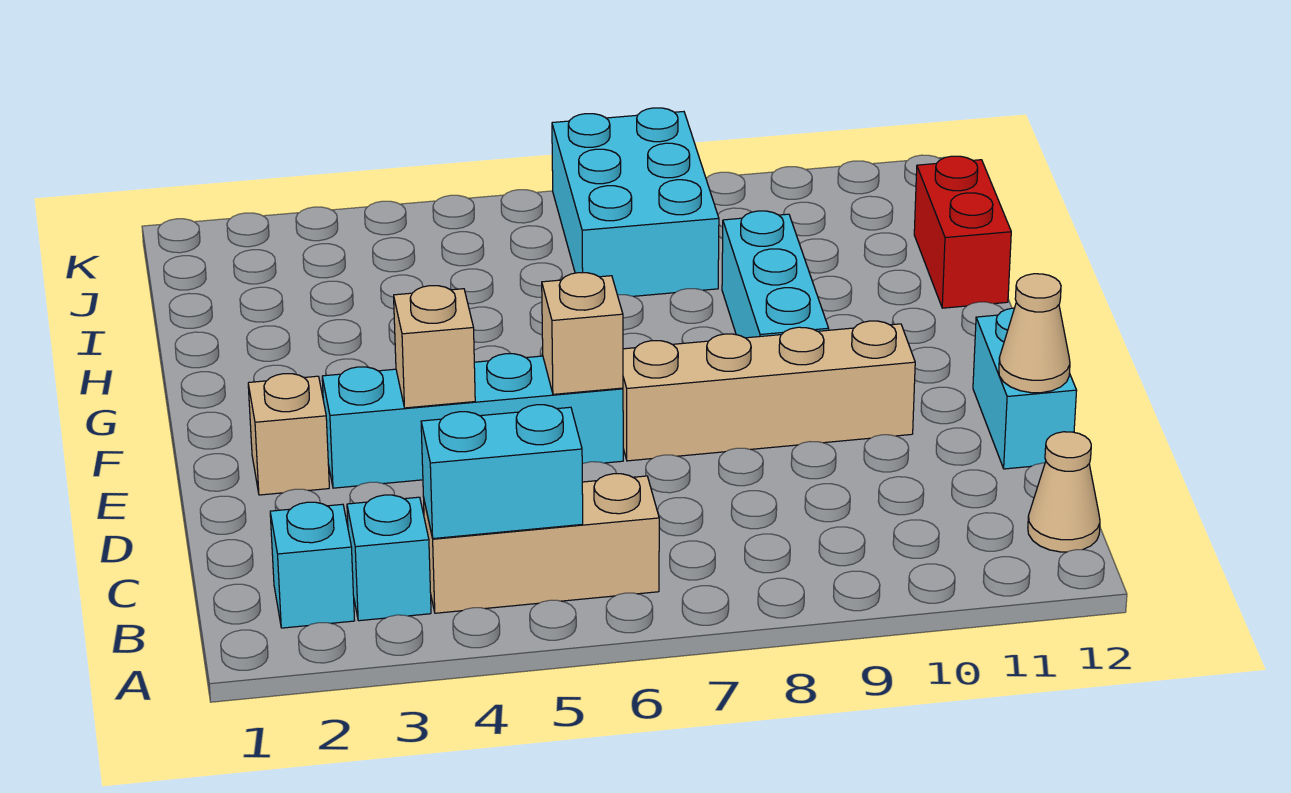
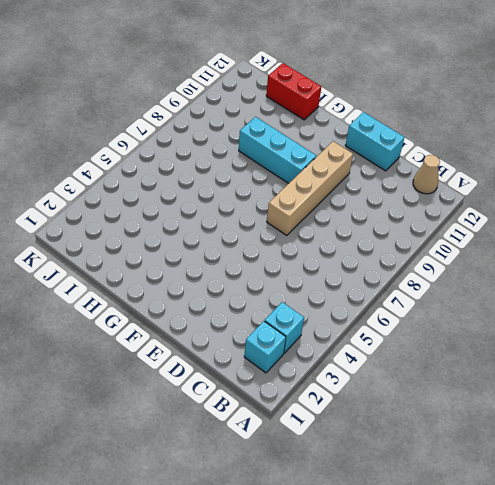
none -> tan 1x3 brick [424,474,659,613]
none -> tan 1x1 brick [248,374,329,495]
none -> cyan 1x4 brick [322,354,623,488]

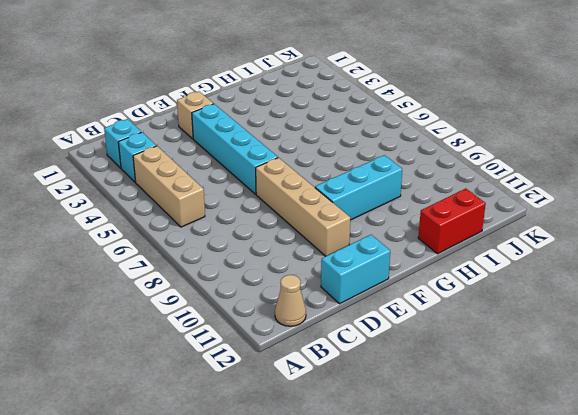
none -> cyan 2x3 brick [552,108,719,296]
none -> cyan 1x2 brick [421,405,583,539]
none -> tan 1x1 cone [999,274,1070,393]

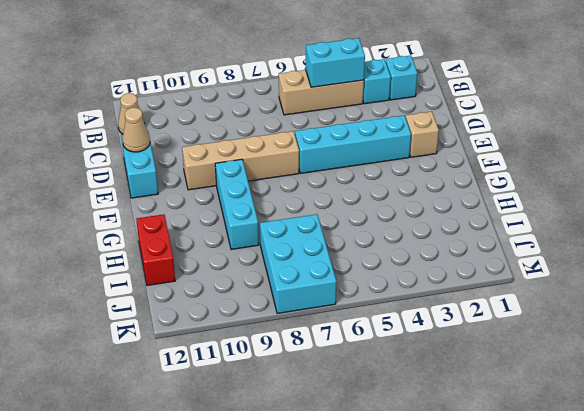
none -> tan 1x1 brick [394,286,475,408]
none -> tan 1x1 brick [542,273,623,394]

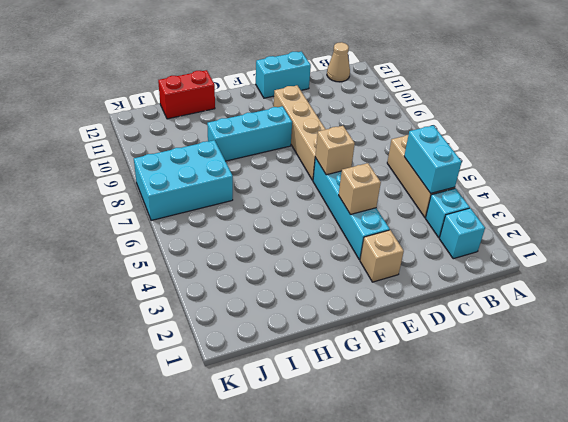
none -> tan 1x1 cone [999,274,1070,393]

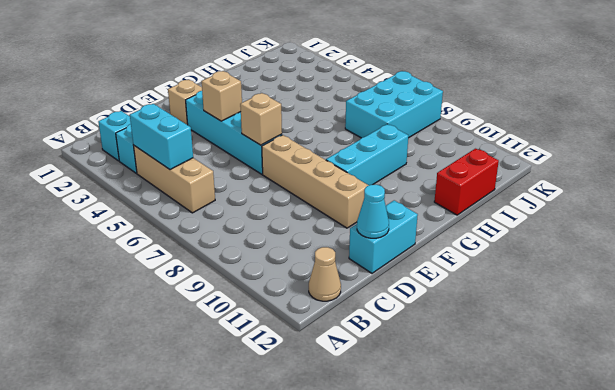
cyan 1x1 cone [357,185,389,238] -> tan 1x1 cone [999,274,1070,393]

